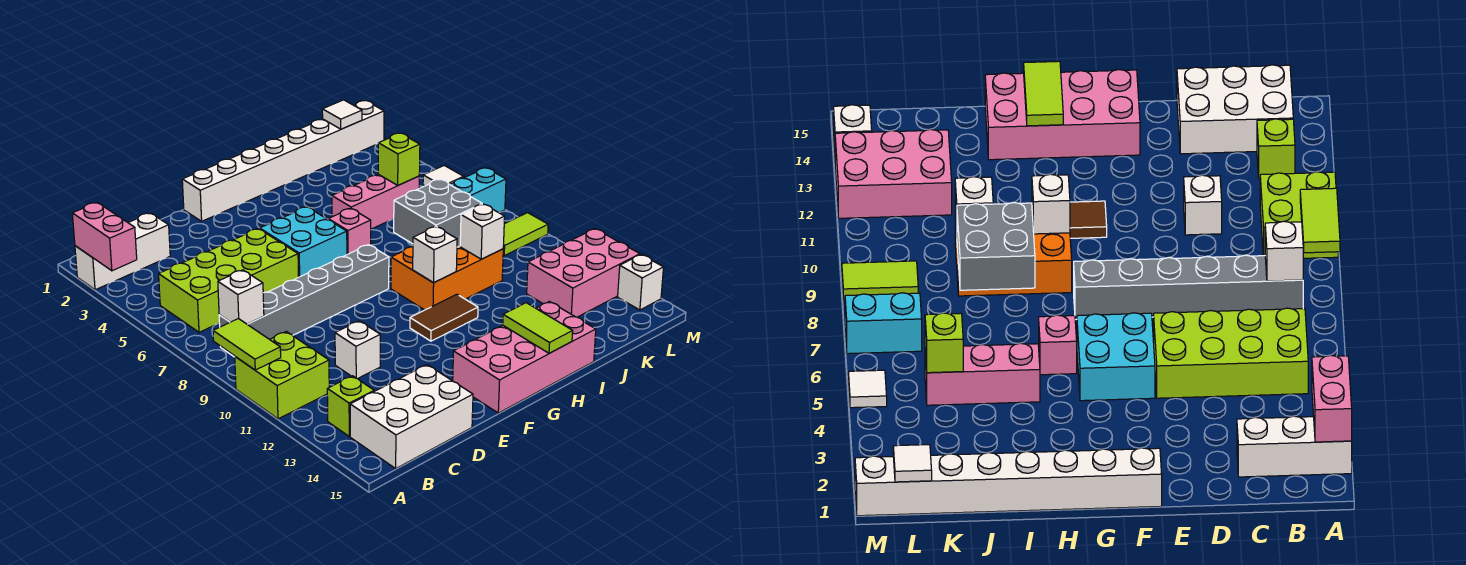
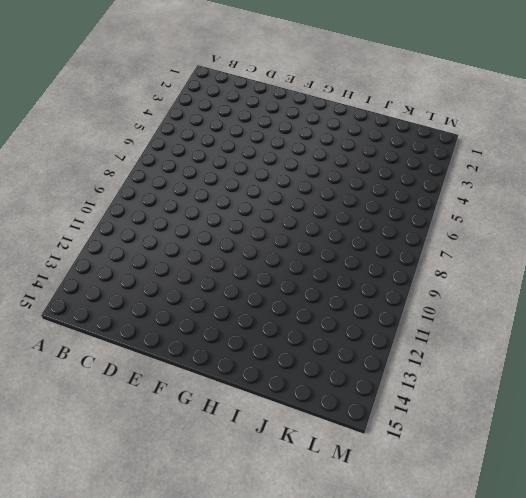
none -> white 1x3 brick [75,213,170,290]
none -> lime 2x2 brick [235,332,329,419]
none -> lime 2x4 brick [159,229,299,332]

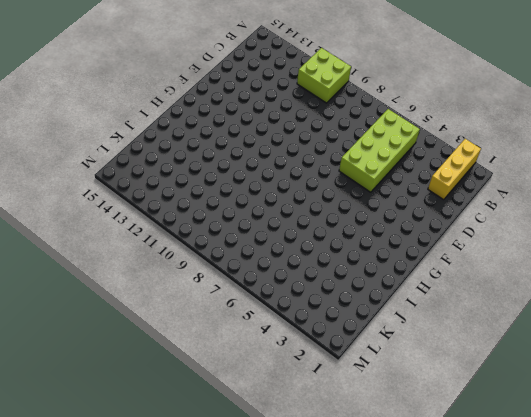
yellow 1x3 brick [428,139,481,200] -> white 1x3 brick [75,213,170,290]
none -> grey 1x6 brick [219,245,389,357]
none -> lime 1x1 brick [327,376,374,436]
none -> white 2x3 brick [350,365,473,468]

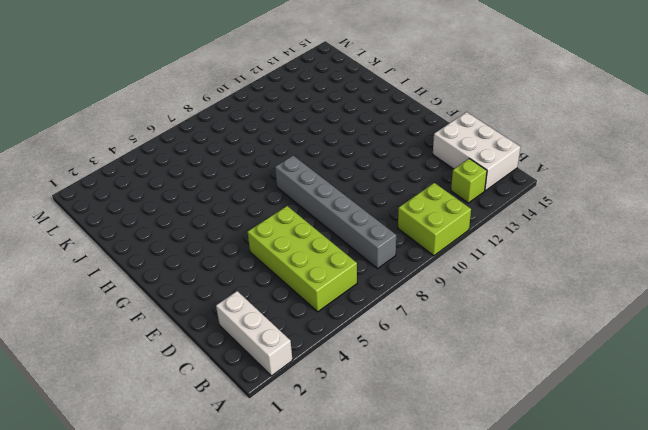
none -> white 1x1 brick [335,321,380,379]
none -> white 1x8 brick [182,101,384,221]
none -> cyan 2x2 brick [260,207,347,277]

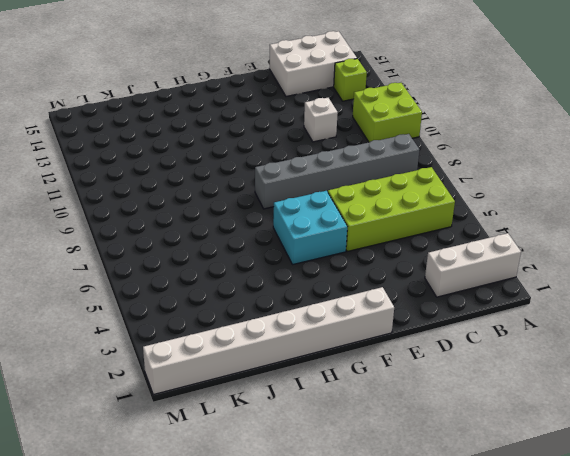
none -> pink 2x4 brick [453,302,596,413]
none -> brown 1x2 tile [410,294,478,341]
none -> pink 1x1 brick [328,208,371,255]

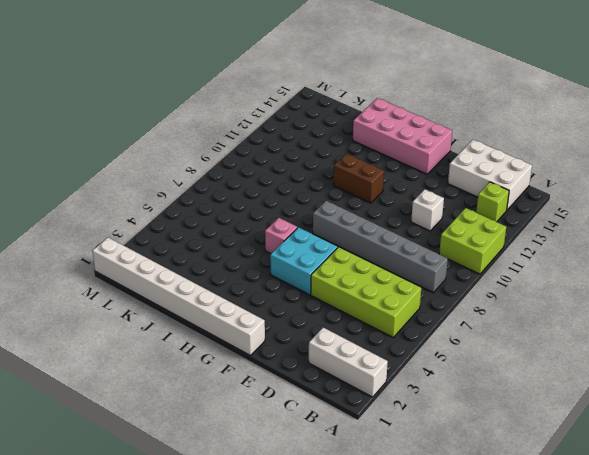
brown 1x2 brick [333,153,384,203] -> brown 1x2 tile [410,294,478,341]
none -> orange 2x3 brick [391,246,503,310]
none -> pink 1x3 brick [332,175,419,229]
none -> pink 2x3 brick [527,229,640,317]

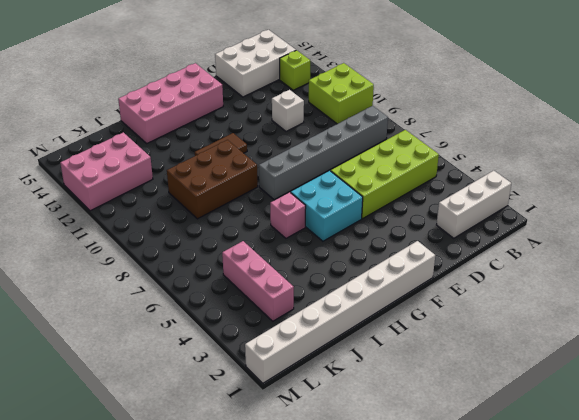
brown 2x3 brick [167,140,258,219] -> orange 2x3 brick [391,246,503,310]
pink 1x3 brick [222,241,294,321] -> pink 1x3 brick turned to [332,175,419,229]
none -> cyan 1x2 brick [450,168,506,213]
none -> lime 1x2 tile [503,213,548,256]
none -> white 1x1 tile [423,165,464,186]

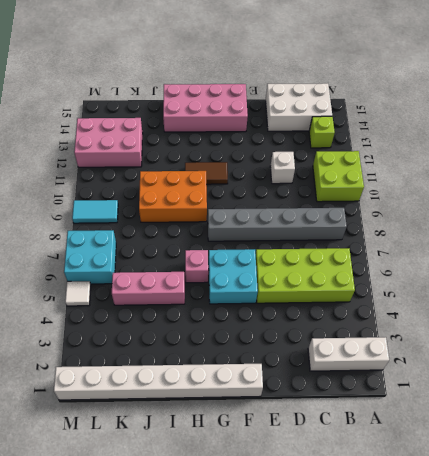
cyan 2x2 brick [64,230,116,284] -> cyan 1x2 brick [450,168,506,213]
cyan 1x2 tile [72,200,118,223] -> lime 1x2 tile [503,213,548,256]
none -> white 1x1 brick [618,255,664,310]
none -> pink 1x2 brick [72,202,137,271]
none -> lime 1x2 tile [213,319,281,370]

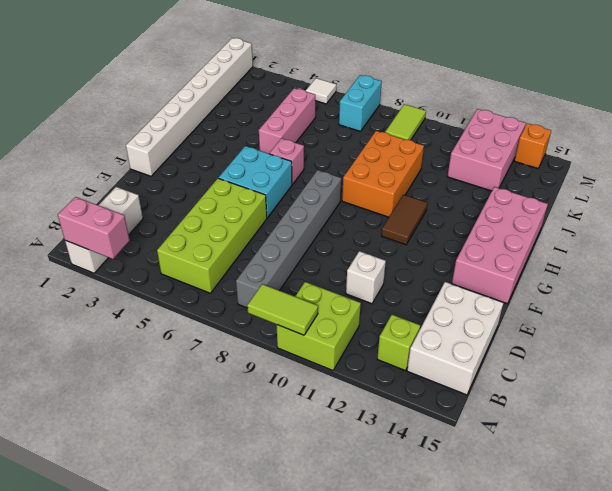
orange 1x1 brick [515,123,551,168] -> white 1x1 brick [618,255,664,310]
none -> white 1x1 brick [218,270,264,324]
none -> white 1x1 brick [413,227,457,283]
none -> lime 1x2 tile [503,303,573,353]

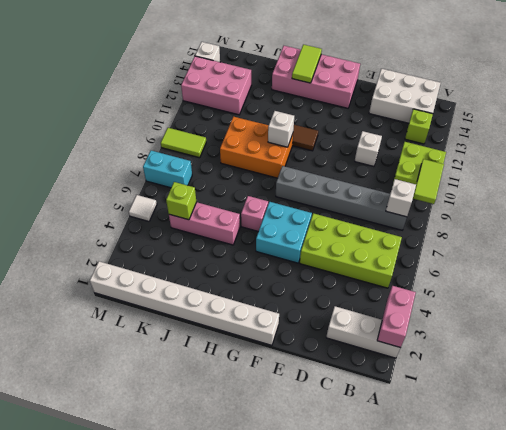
none -> grey 2x2 brick [394,179,482,247]
none -> white 1x1 brick [460,204,505,259]
none -> white 1x1 tile [322,100,362,129]

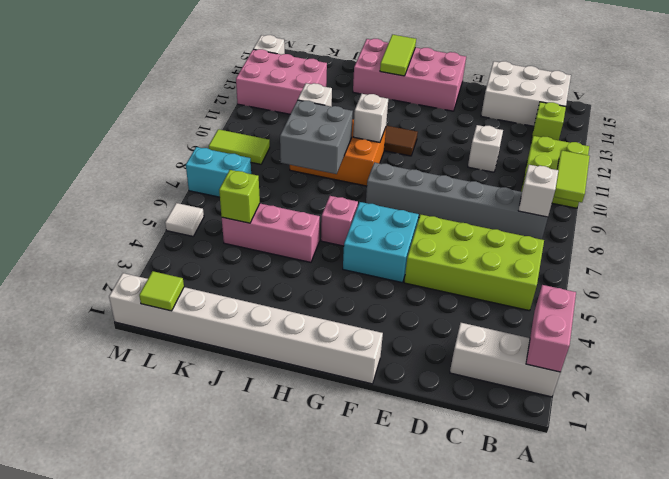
lime 1x1 tile [139,271,184,311] -> white 1x1 tile [322,100,362,129]

